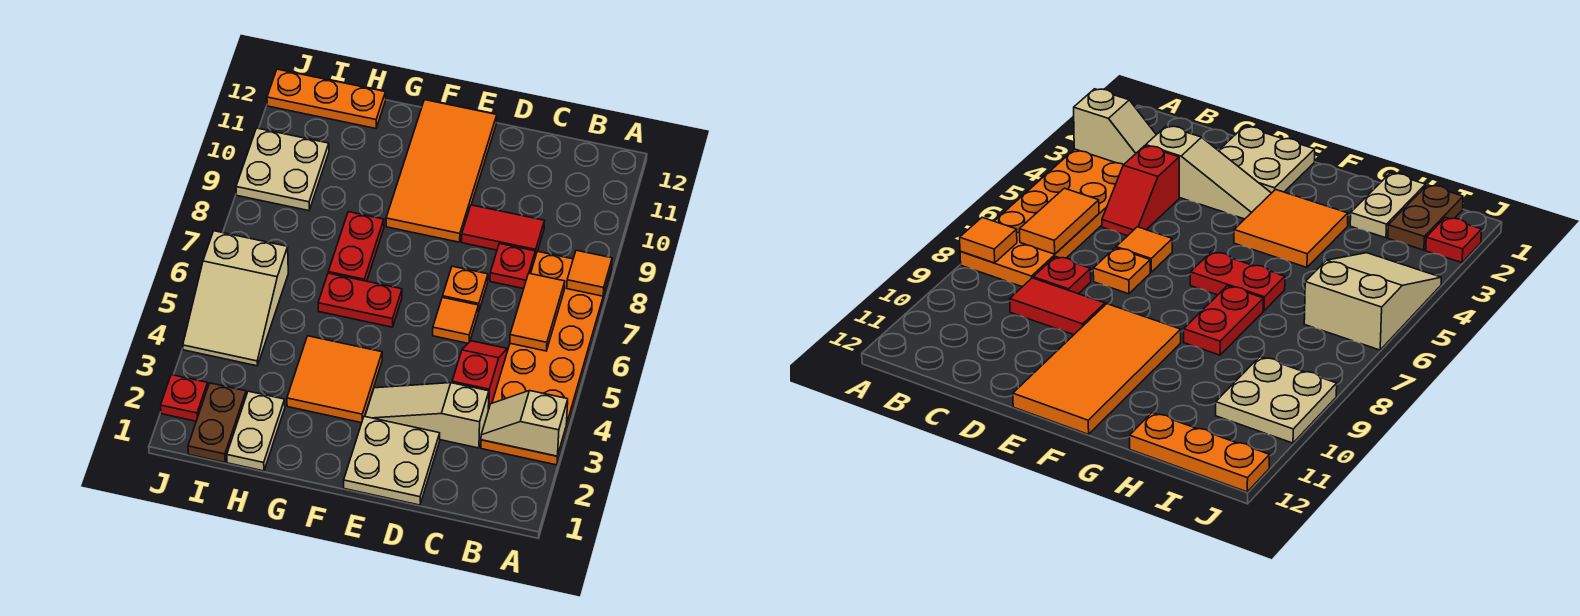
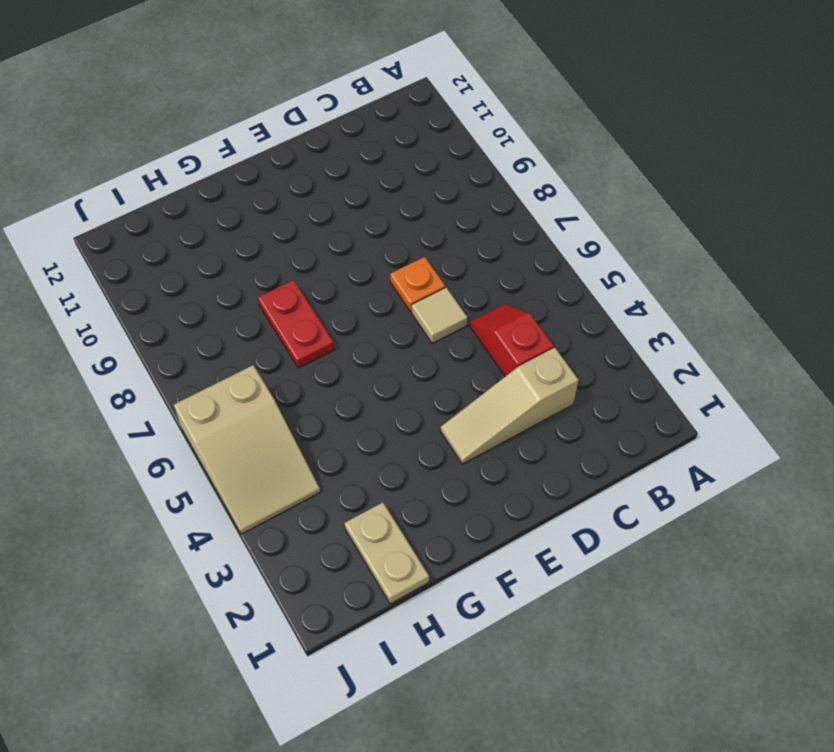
tan 1x1 tile [412,287,468,343] -> orange 1x1 tile [433,297,478,343]
none -> orange 2x6 plate [481,251,612,465]
none -> red 1x1 plate [490,244,535,289]
none -> red 1x2 tile [462,205,544,257]

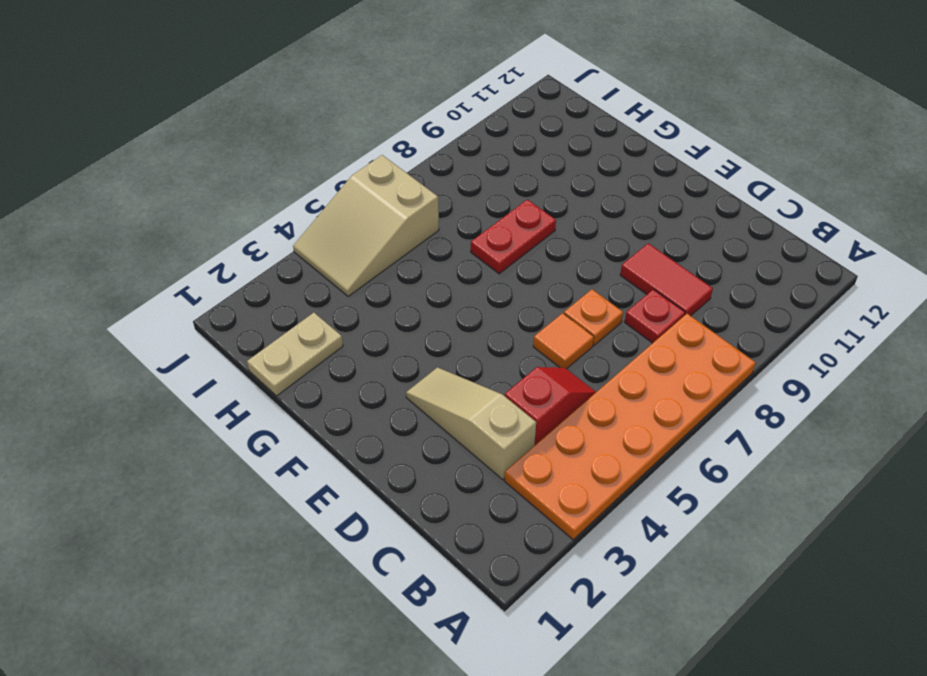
none -> tan 2x2 plate [344,416,440,505]
none -> orange 2x4 tile [386,100,497,242]
none -> orange 2x2 tile [287,336,382,423]

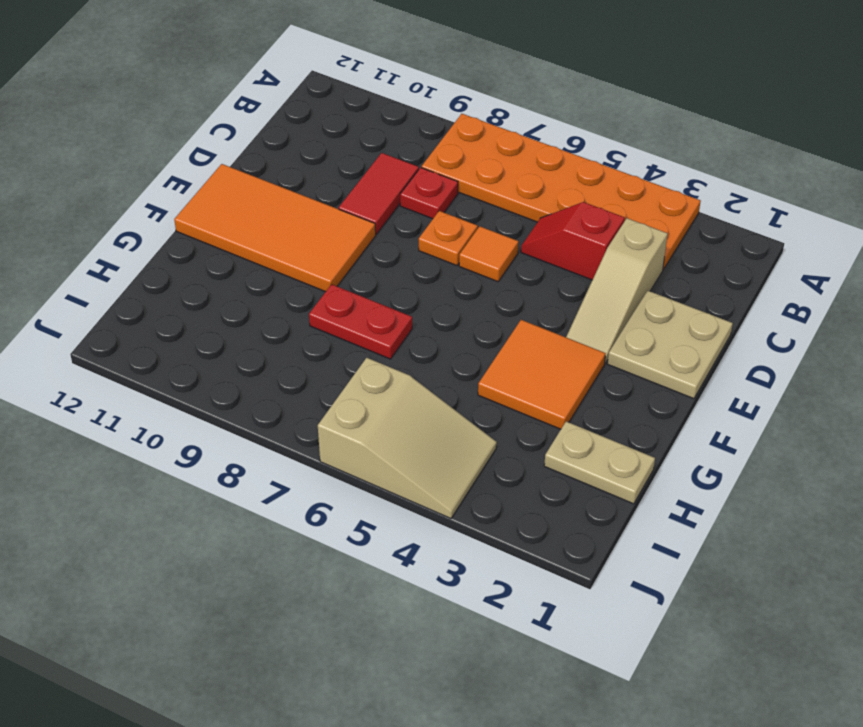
none -> red 1x2 plate [318,273,402,327]
none -> orange 1x3 plate [267,69,386,128]
none -> brown 1x2 plate [188,383,246,462]

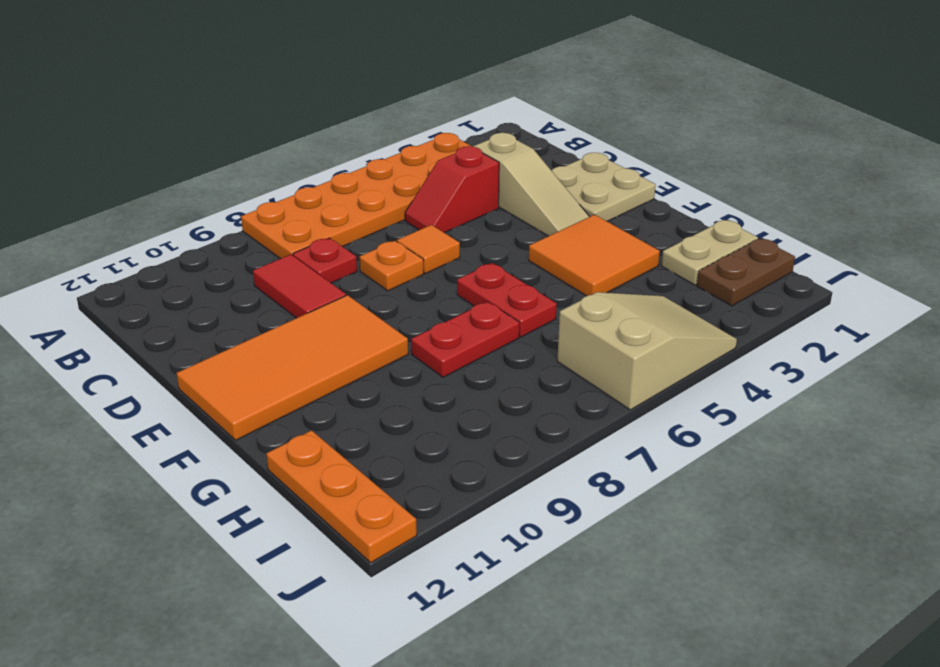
none -> tan 2x2 plate [236,128,329,211]
none -> red 1x1 plate [161,375,208,421]
none -> tan 1x2 slope [481,391,568,456]

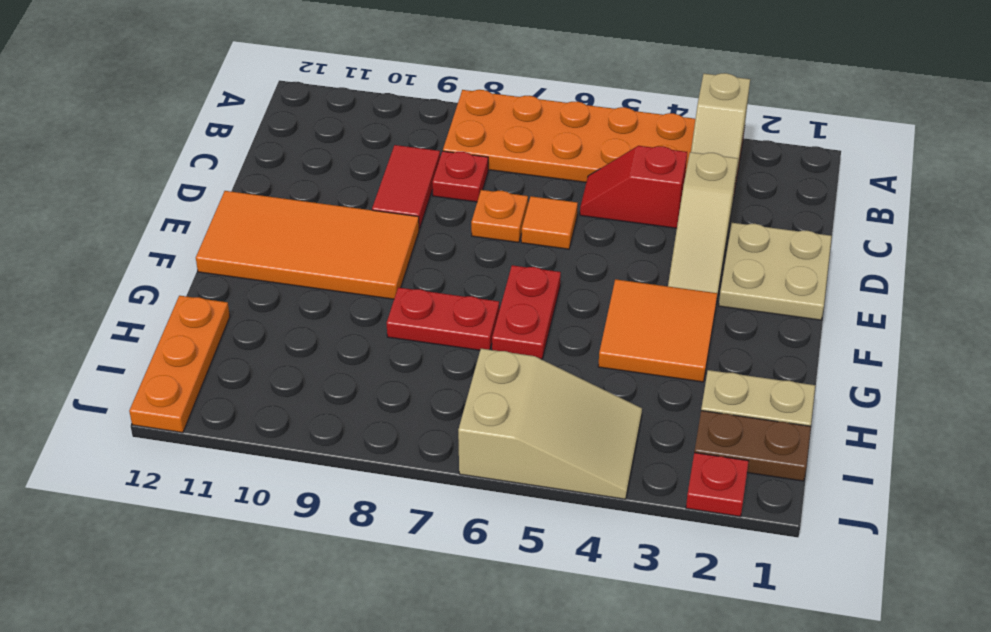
none -> tan 2x2 plate [236,128,329,211]
none -> orange 1x1 tile [567,250,612,296]
none -> orange 1x2 tile [510,273,565,351]

